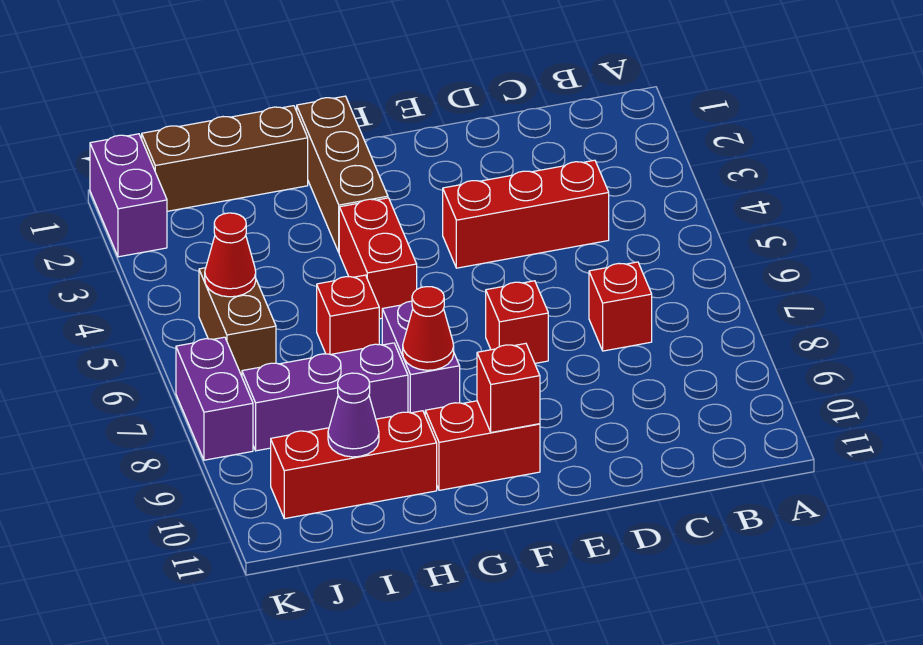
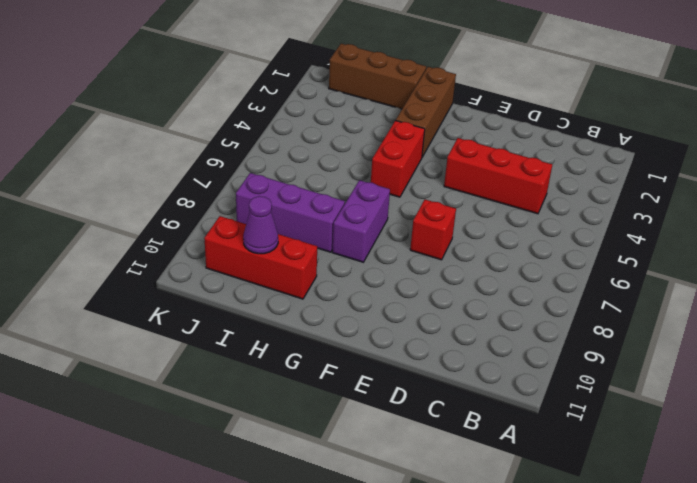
none -> red 1x1 brick [589,262,652,351]
none -> red 1x2 brick [425,401,540,490]
none -> red 1x1 brick [317,275,379,354]

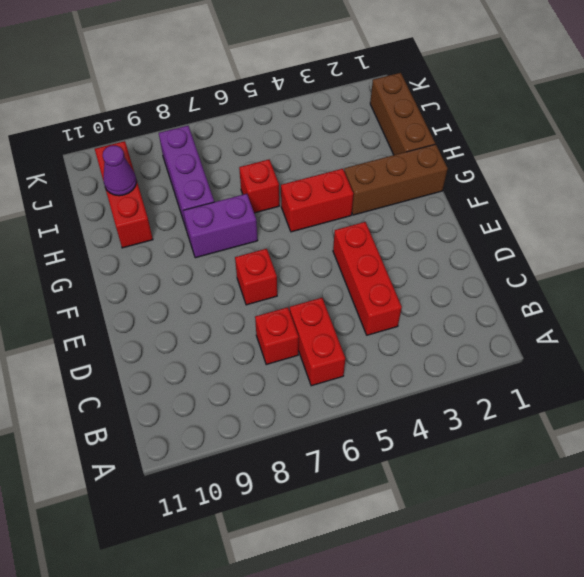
red 1x2 brick [290,298,345,386] -> red 1x2 brick moved to [425,401,540,490]
none -> brown 1x2 brick [199,268,276,376]
none -> purple 1x2 brick [90,134,167,257]
none -> purple 1x2 brick [176,337,253,460]

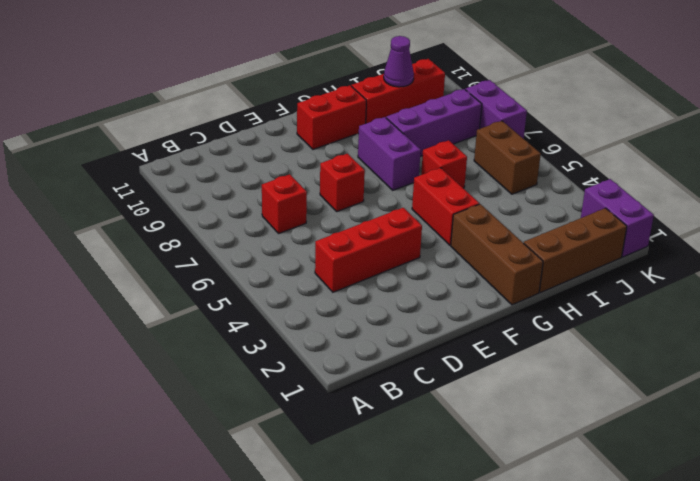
none -> red 1x1 brick [477,343,540,432]
none -> red 1x1 cone [403,287,454,370]
none -> red 1x1 cone [205,213,256,297]

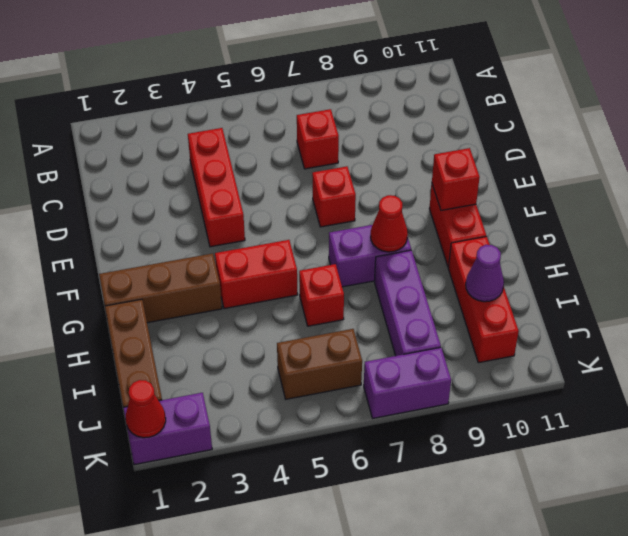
red 1x1 cone [126,380,166,438] -> red 1x1 cone moved to [205,213,256,297]

